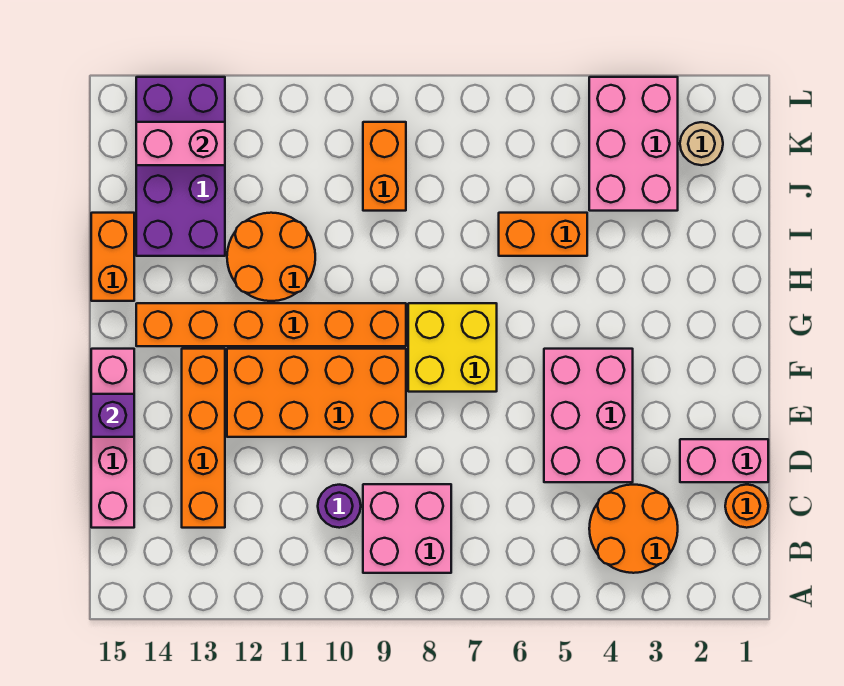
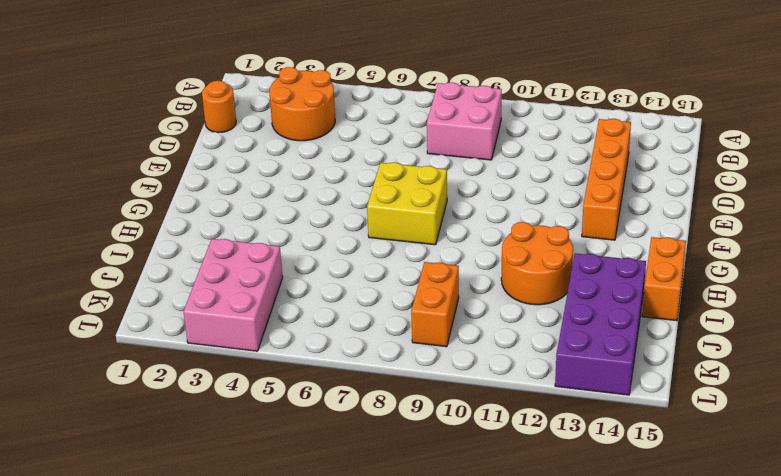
none -> purple 1x1 round brick [318,485,361,528]
none -> pink 1x4 brick [91,349,134,528]
none -> pink 1x2 brick [680,439,768,482]

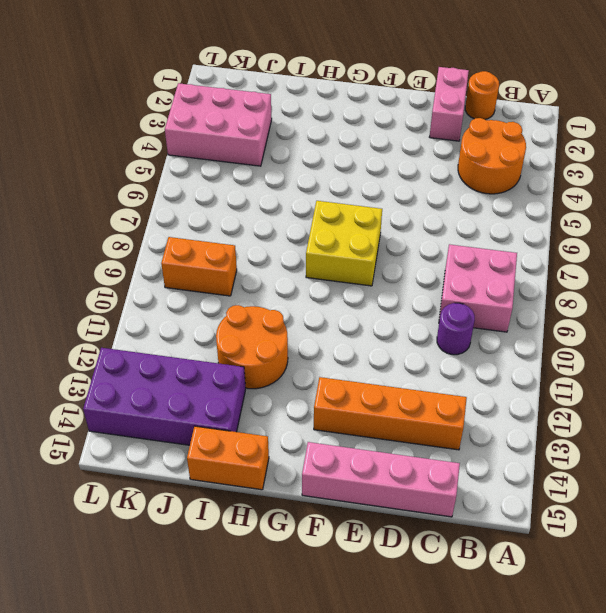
none -> pink 2x3 brick [544,349,633,482]
none -> orange 2x4 brick [227,349,406,437]
none -> orange 1x6 brick [136,303,406,346]

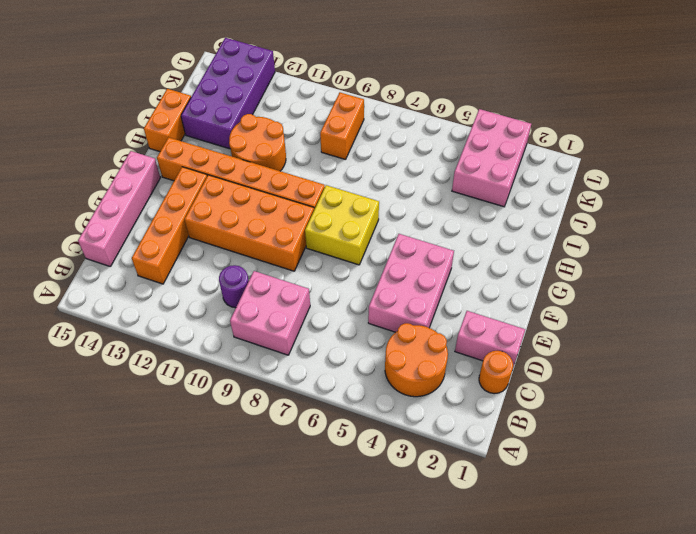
none -> orange 1x2 brick [499,213,587,256]
none -> tan 1x1 round brick [680,122,723,165]
none -> purple 1x1 brick [91,394,134,437]

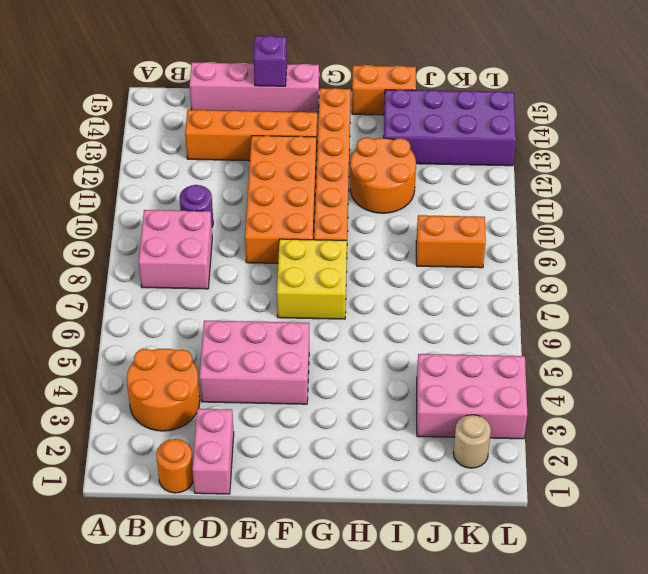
none -> orange 1x2 brick [499,213,587,256]
none -> pink 1x2 brick [136,122,225,165]

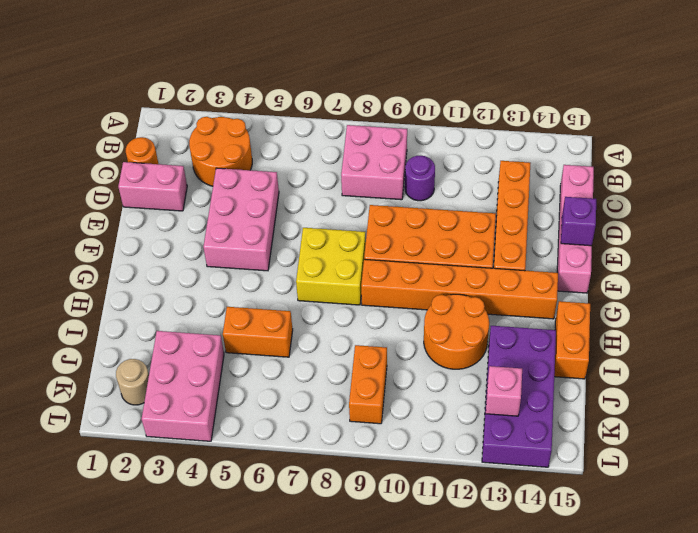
pink 1x1 brick [486,366,522,416] -> pink 1x2 brick [136,122,225,165]

